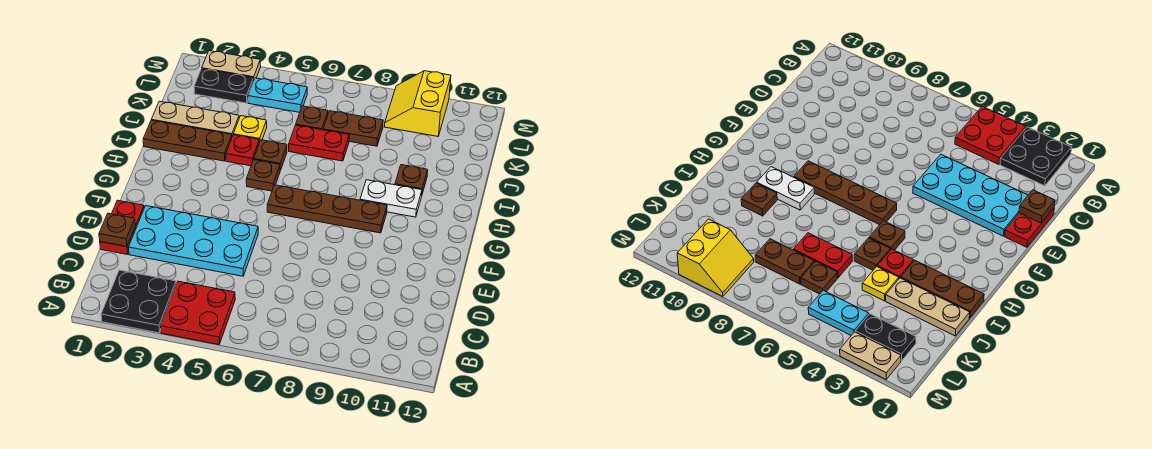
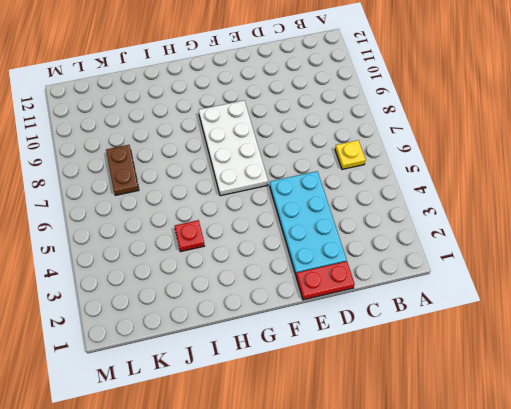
yellow 1x1 plate [335,140,366,169] -> yellow 1x1 plate moved to [233,116,267,143]
white 2x4 plate [199,100,268,196] -> brown 1x4 plate [267,185,387,233]
none -> black 2x2 plate [101,270,176,333]
none -> red 2x2 plate [161,281,235,345]
none -> brown 1x1 plate [246,160,280,191]

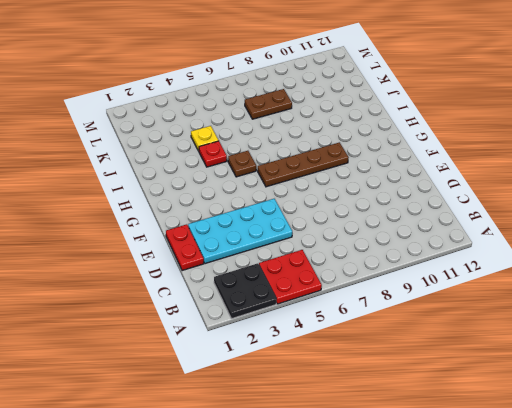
none -> white 1x2 plate [360,180,422,217]
none -> brown 1x3 plate [143,120,232,161]
none -> brown 1x1 plate [254,140,287,171]

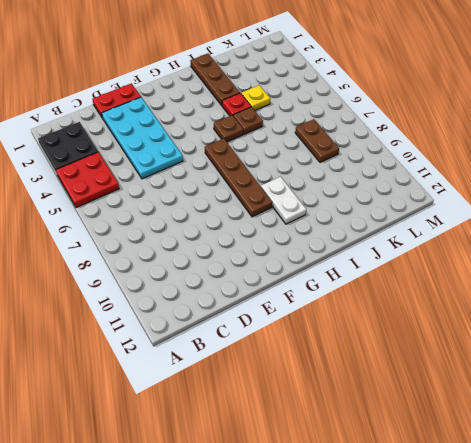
none -> brown 1x1 plate [395,165,428,194]
none -> tan 1x3 plate [152,101,239,136]
none -> red 1x2 plate [289,125,349,161]

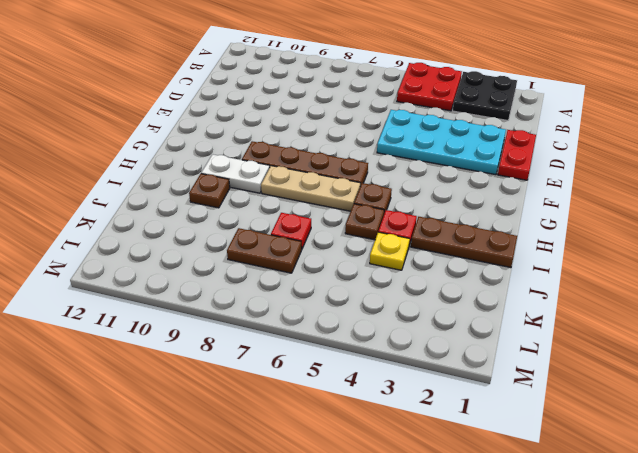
tan 1x3 plate [261,166,360,211] -> tan 1x3 plate moved to [152,101,239,136]
red 1x1 plate [271,213,311,249] -> red 1x2 plate [289,125,349,161]
none -> brown 1x1 plate [296,106,328,130]
none -> black 1x2 plate [194,69,253,103]
none -> cyan 1x2 plate [248,78,307,112]

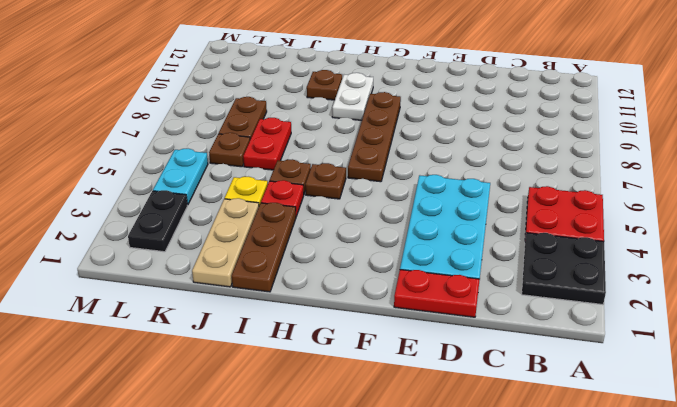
none -> yellow 2x2 slope [385,71,451,136]
none -> tan 1x2 plate [202,51,261,81]
none -> brown 1x1 plate [99,213,135,247]

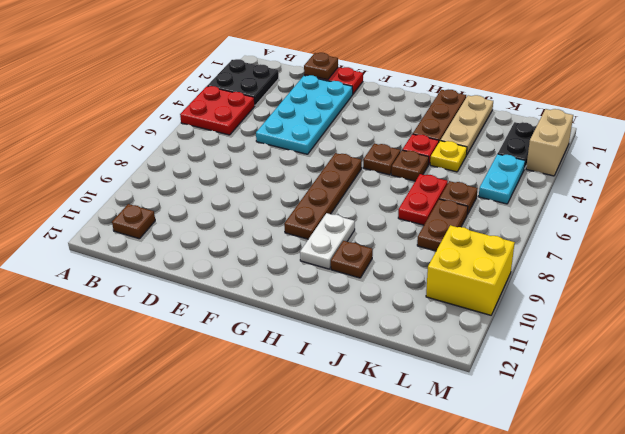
brown 1x1 plate [112,204,155,239] -> none
yellow 2x2 brick [426,225,515,315] -> yellow 2x2 slope [385,71,451,136]
tan 1x2 brick [526,109,573,176] -> tan 1x2 plate [202,51,261,81]

